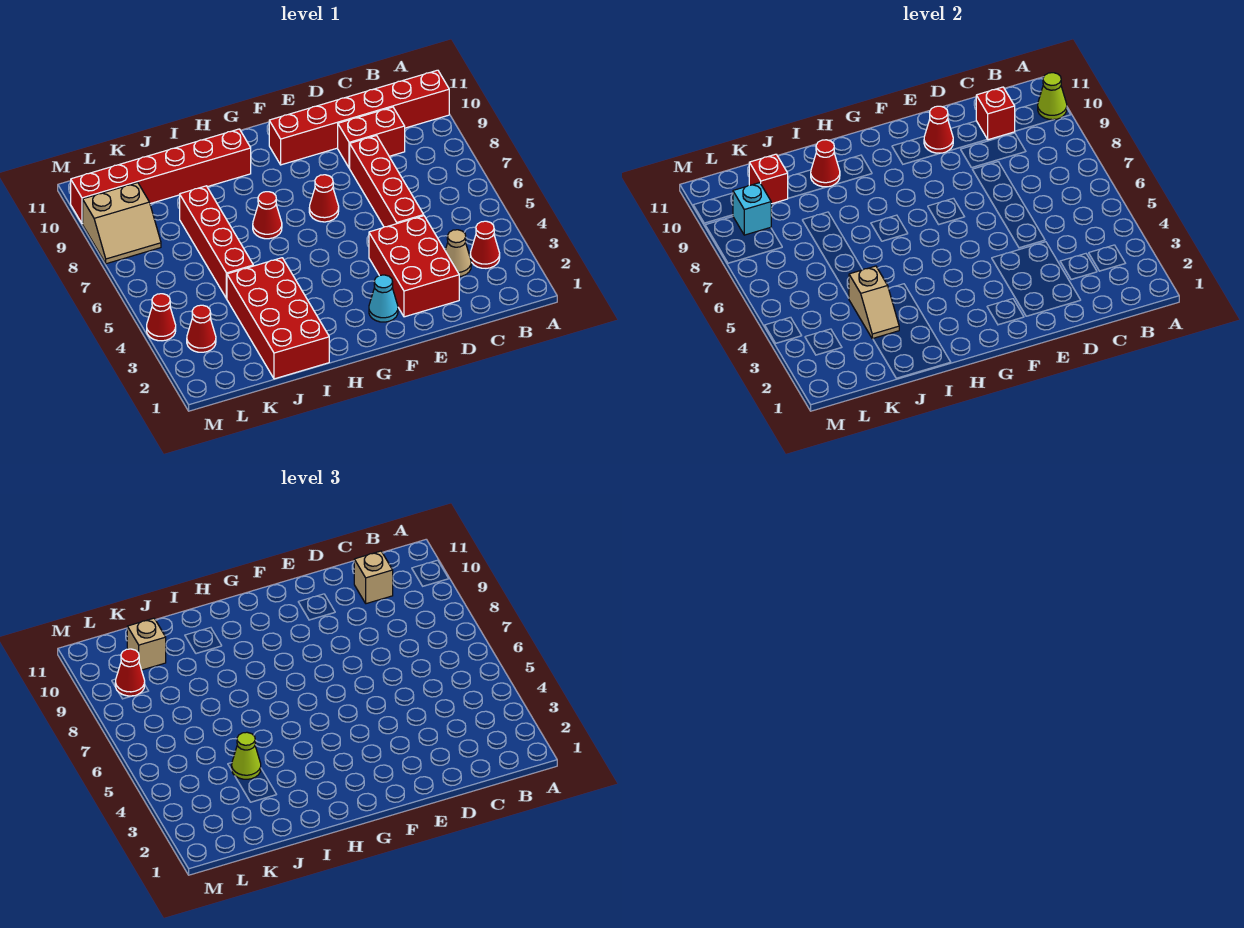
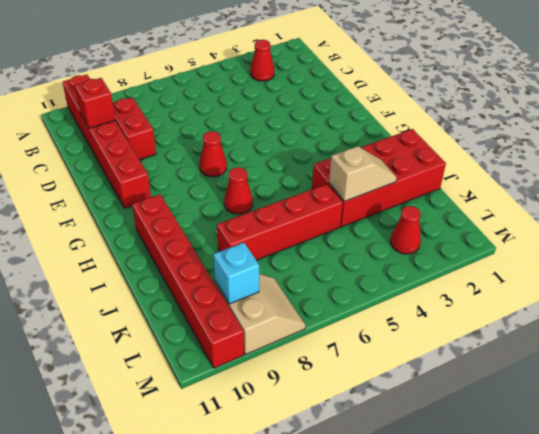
none -> tan 1x1 cone [445,230,471,277]
none -> red 2x3 brick [369,216,459,317]
none -> red 1x4 brick [350,136,424,227]

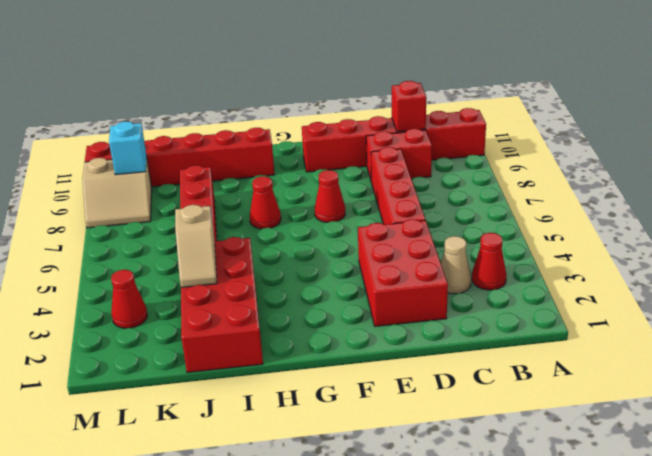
none -> cyan 1x1 cone [369,275,398,322]
none -> red 1x1 cone [147,294,176,341]
none -> lime 1x1 cone [1038,73,1067,120]

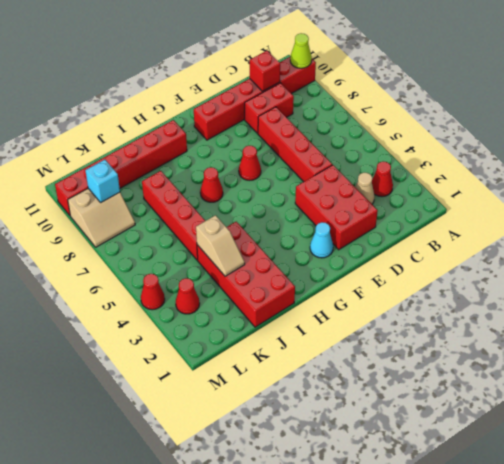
none -> red 1x1 cone [924,106,953,153]
none -> red 1x1 cone [811,140,840,187]
none -> red 1x1 brick [749,154,788,204]

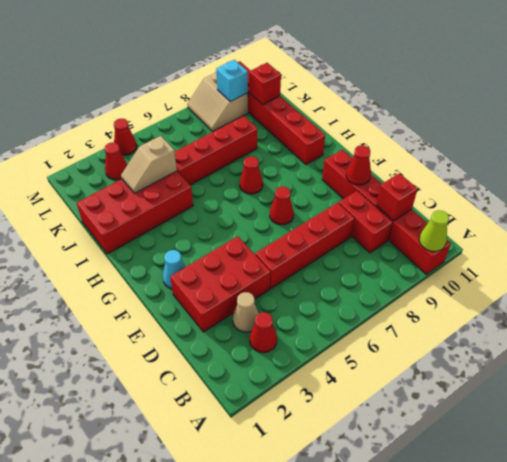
none -> red 1x1 cone [811,140,840,187]
none -> tan 1x1 brick [354,551,393,604]
none -> lime 1x1 cone [232,732,261,779]

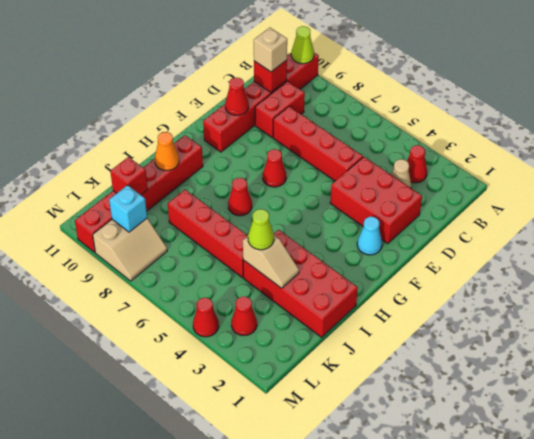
orange 1x1 cone [155,132,179,171] -> red 1x1 cone [811,140,840,187]
none -> tan 1x1 brick [127,618,166,670]
none -> red 1x1 cone [115,649,145,696]

